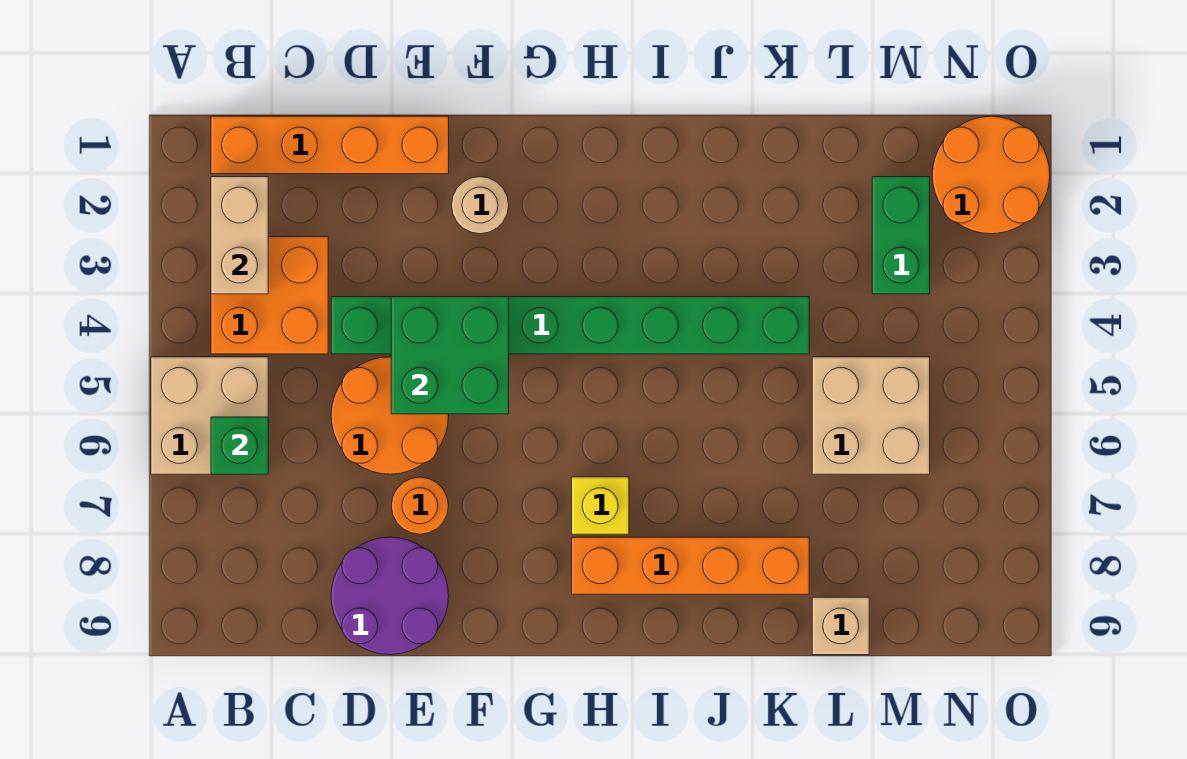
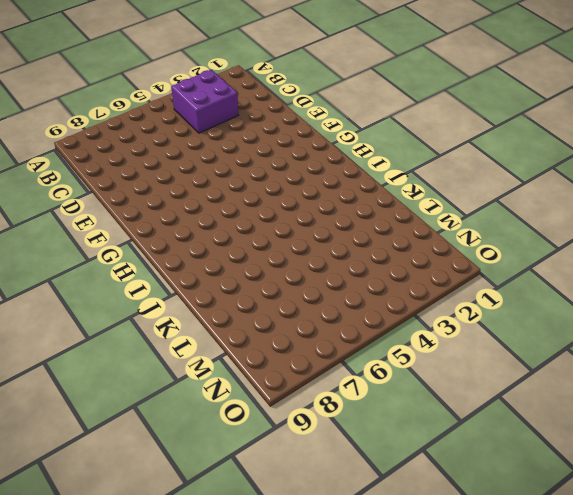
purple 2x2 brick [171,70,239,133] -> orange 2x2 brick [211,237,328,354]
none -> tan 2x2 brick [151,357,268,474]
none -> orange 1x4 brick [211,116,449,174]
none -> green 1x8 brick [331,297,809,354]

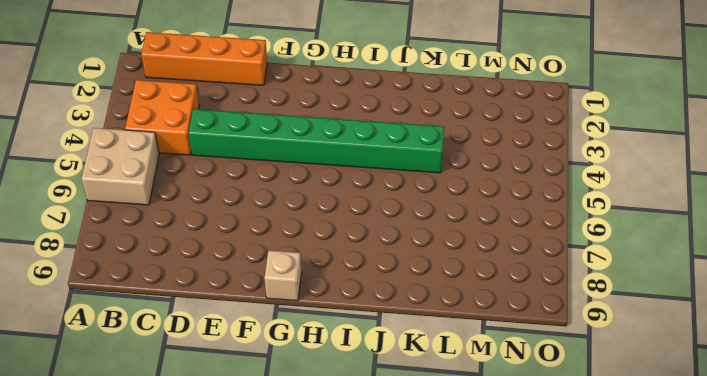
tan 1x1 brick [265,251,302,301] -> tan 1x1 brick moved to [812,597,869,655]
none -> orange 2x2 round brick [331,357,449,474]
none -> purple 2x2 round brick [331,537,449,655]
none -> orange 1x1 round brick [391,477,449,534]

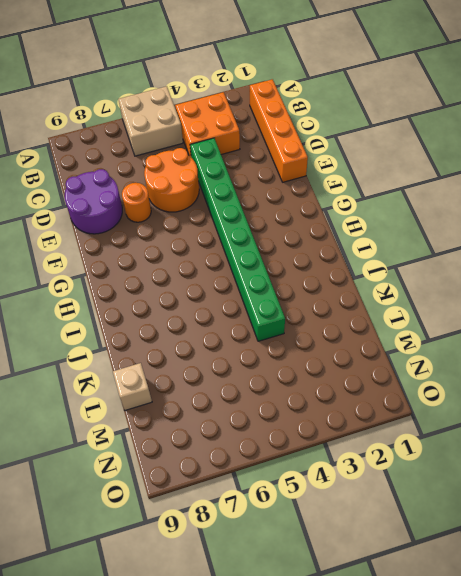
none -> tan 1x1 round brick [452,177,509,234]
none -> yellow 1x1 brick [572,477,629,534]
none -> orange 1x4 brick [572,537,809,594]

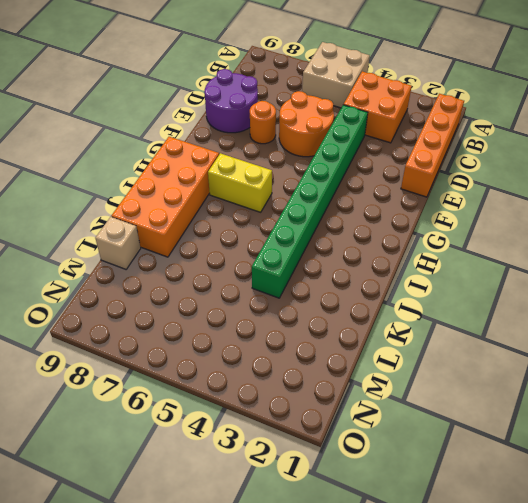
yellow 1x2 brick [208,153,272,212] -> yellow 1x1 brick [572,477,629,534]
orange 2x4 brick [112,137,219,257] -> orange 1x4 brick [572,537,809,594]
none -> tan 1x1 round brick [452,177,509,234]
none -> tan 2x2 brick [812,357,930,474]
none -> green 1x2 brick [872,177,930,294]

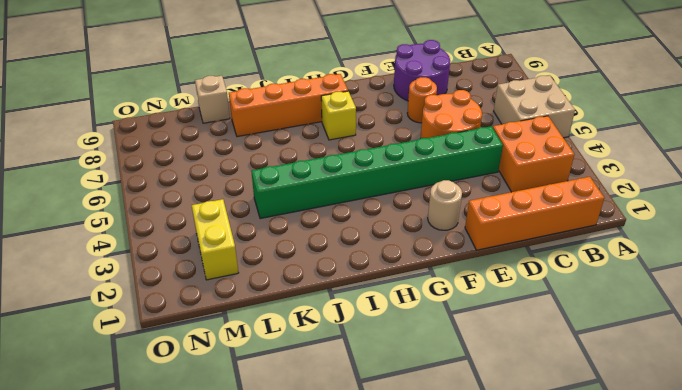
yellow 1x2 brick [192,199,238,280] -> green 1x2 brick [872,177,930,294]
none -> tan 2x2 brick [812,357,930,474]
none -> orange 2x2 round brick [932,116,1050,234]
none -> tan 1x2 brick [211,177,268,294]

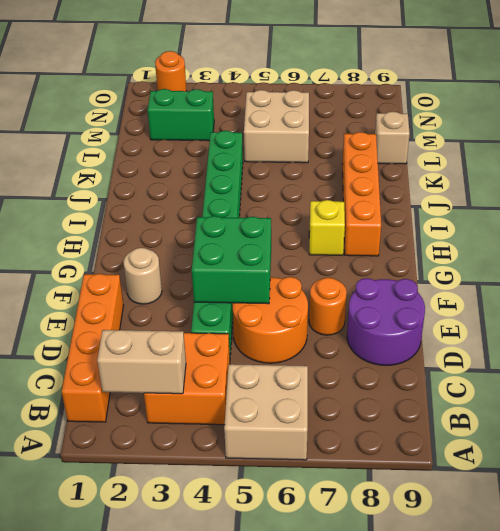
orange 1x1 round brick [155,51,186,91] -> orange 2x2 round brick [932,116,1050,234]
none -> green 1x1 brick [211,417,268,474]

